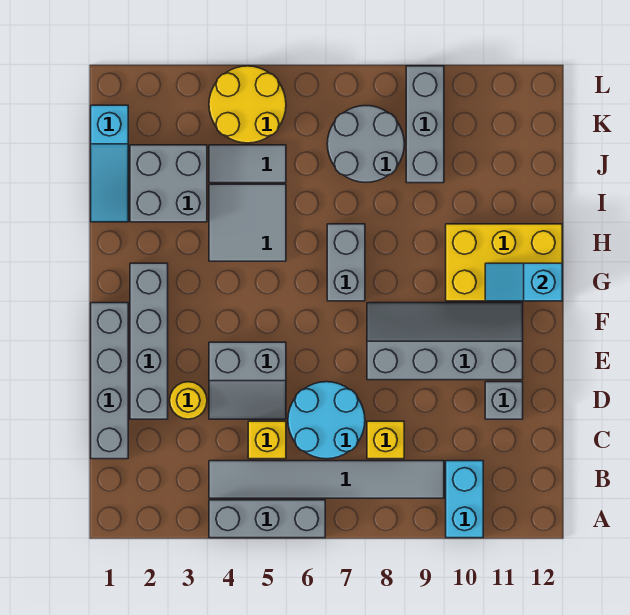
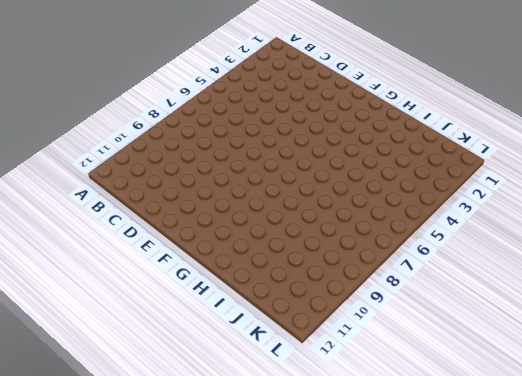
none -> grey 1x3 brick [209,500,325,538]
none -> cyan 1x2 brick [446,461,483,538]
none -> grey 1x6 tile [209,461,444,498]

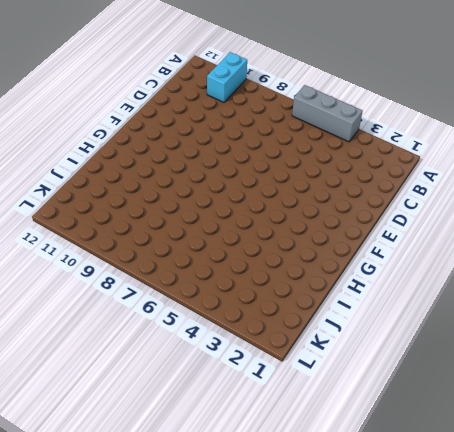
none -> grey 1x6 tile [209,461,444,498]
none -> grey 1x4 brick [91,303,128,459]
none -> yellow 1x1 brick [248,421,286,459]

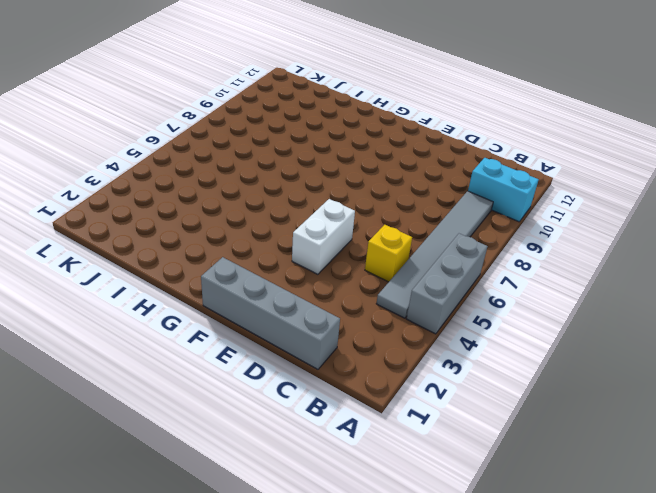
white 1x2 brick [292,199,355,274] -> grey 2x2 slope [209,342,286,419]
none -> cyan 2x2 round brick [288,382,365,459]
none -> yellow 1x1 brick [367,421,404,459]
none -> grey 1x4 brick [130,263,168,419]

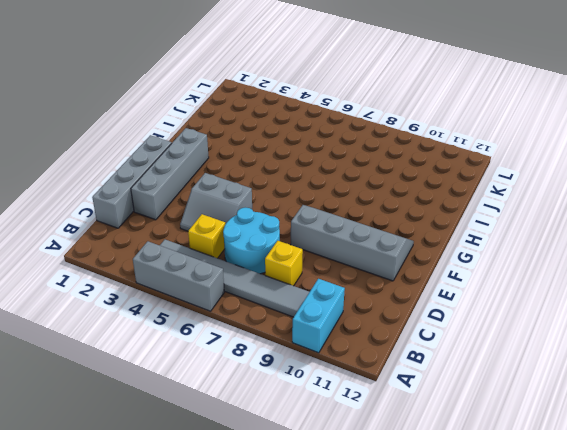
none -> yellow 1x1 round brick [170,382,207,419]
none -> grey 1x1 brick [485,382,523,419]
none -> grey 1x2 brick [327,224,365,301]

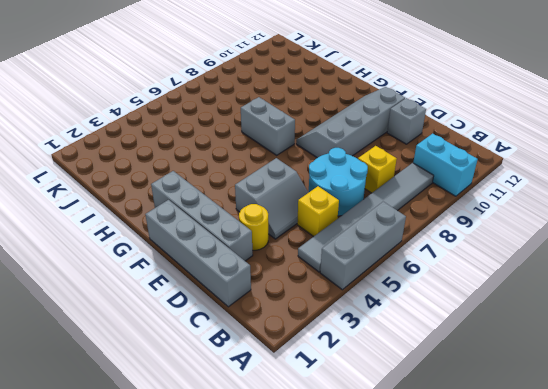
none -> yellow 2x3 brick [446,224,562,301]
none -> grey 2x2 tile [209,184,286,261]
none -> cyan 1x3 slope [91,105,128,222]

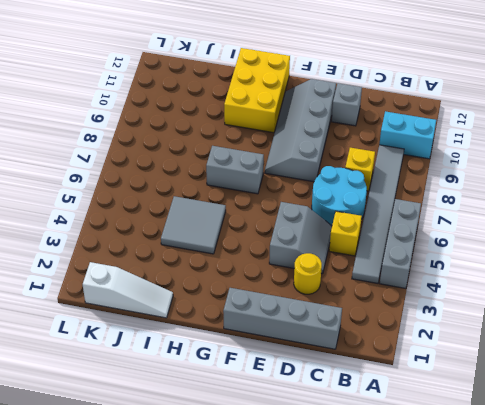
white 1x3 slope [83,262,173,318] -> cyan 1x3 slope [91,105,128,222]
none -> grey 1x4 brick [130,263,168,419]
none -> grey 2x2 brick [130,145,207,222]
none -> grey 1x2 tile [209,145,286,183]

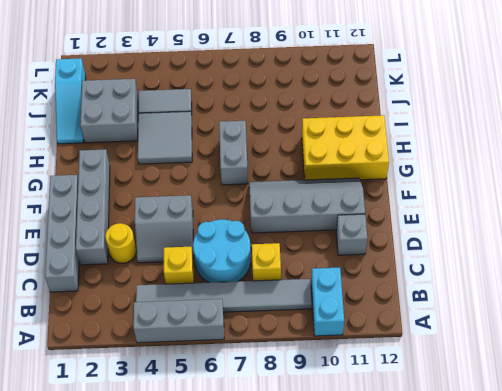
none -> grey 2x2 round brick [327,106,404,182]
none -> grey 1x3 brick [406,66,444,183]
none -> yellow 2x2 round brick [209,66,286,143]

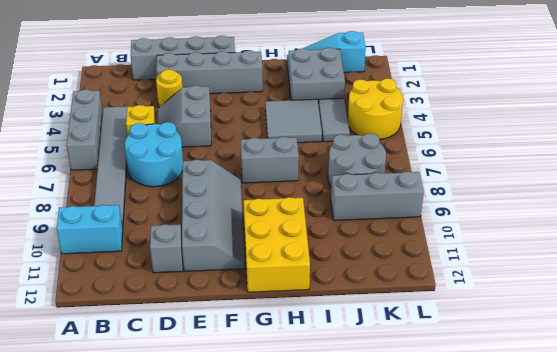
none -> yellow 1x1 brick [367,421,404,459]
none -> cyan 1x2 slope [485,263,562,301]

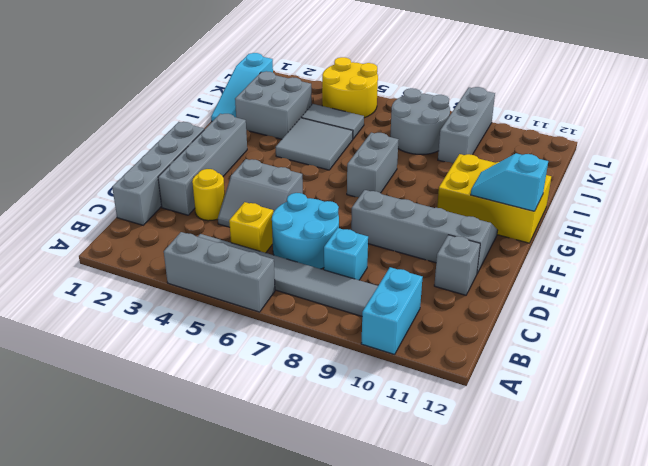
cyan 1x1 brick [324,228,368,280] -> yellow 1x1 brick [367,421,404,459]

